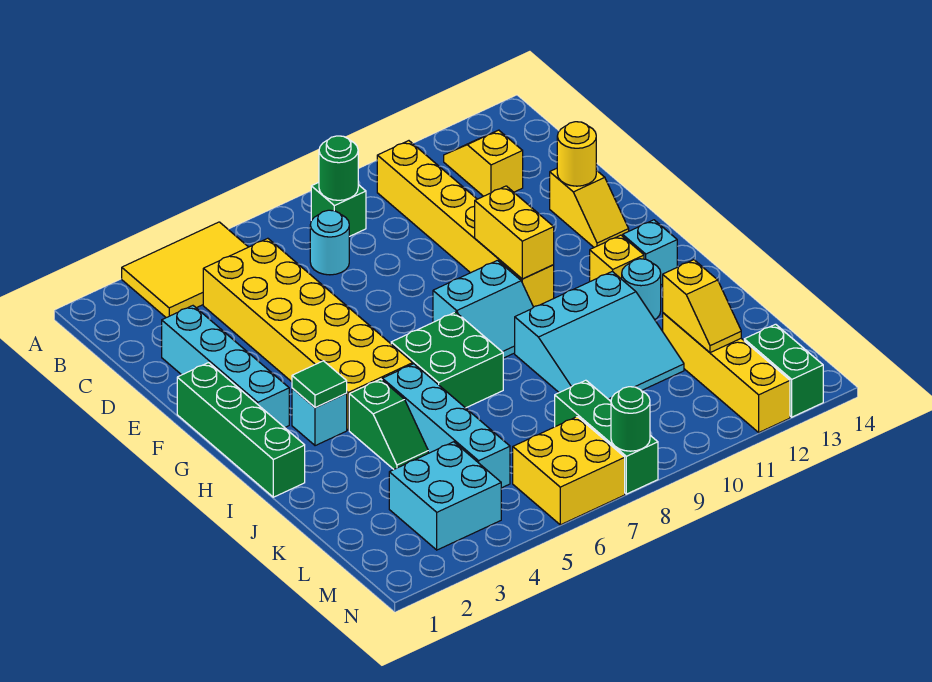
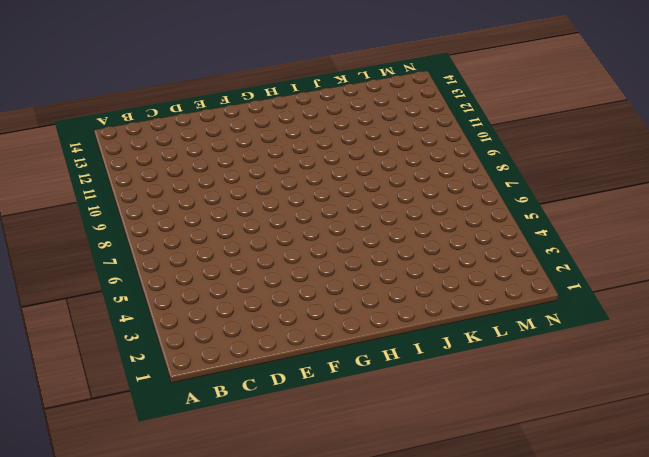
none -> yellow 2x3 tile [122,222,248,318]
none -> green 1x1 brick [311,182,366,237]
none -> yellow 1x6 brick [377,141,554,307]

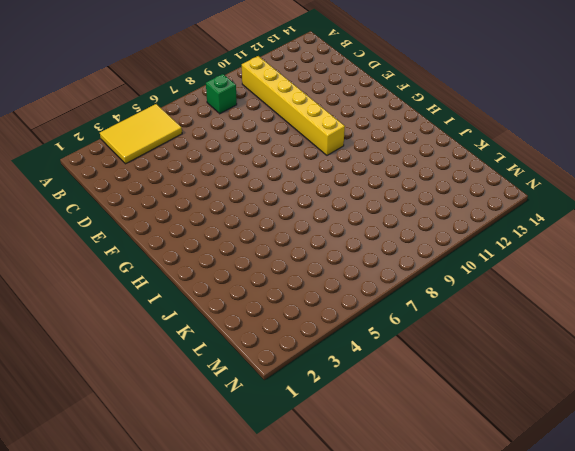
none -> yellow 1x2 slope [444,130,523,196]
none -> yellow 2x6 brick [203,238,413,430]
none -> cyan 1x1 round brick [310,210,349,275]

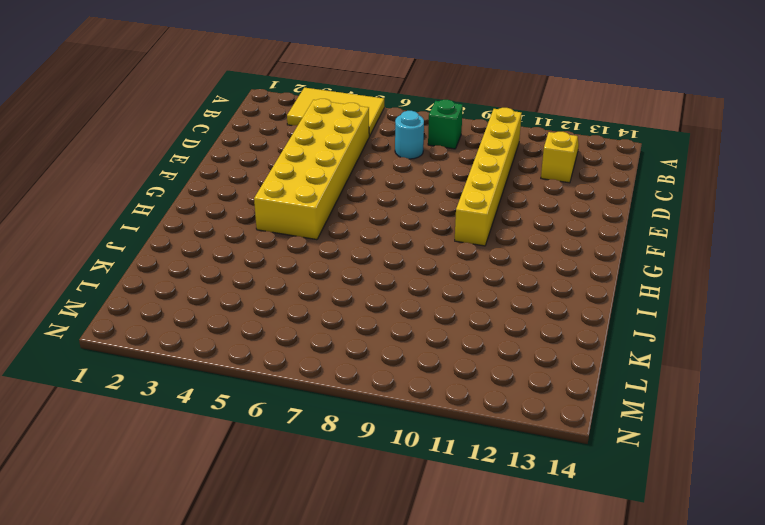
none -> cyan 1x4 brick [162,306,289,428]
none -> yellow 1x2 slope [550,168,629,247]
none -> green 1x4 brick [177,363,305,497]

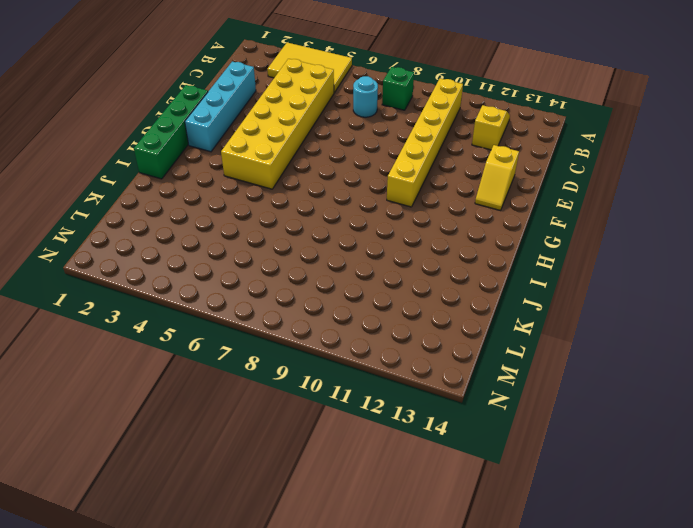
none -> cyan 2x2 slope [433,260,533,358]
none -> cyan 1x1 brick [292,388,347,446]
none -> green 2x2 brick [391,312,503,408]

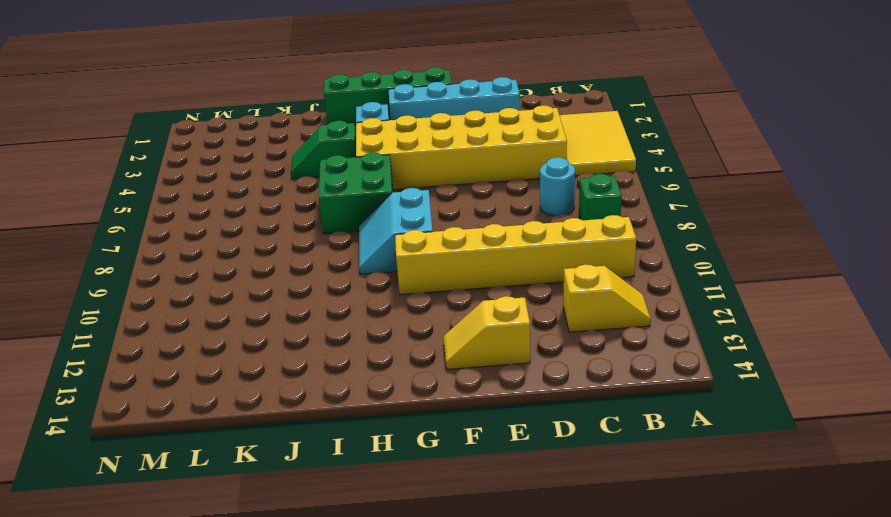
none -> yellow 1x1 brick [590,235,644,281]
none -> cyan 1x1 brick [623,220,677,285]
none -> cyan 1x4 brick [382,364,510,488]

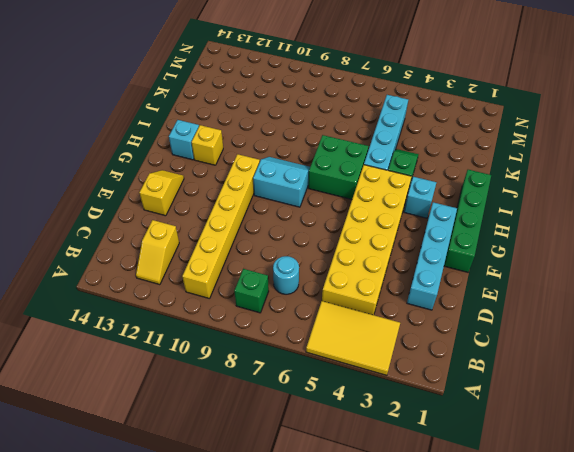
none -> cyan 3x3 slope [515,271,684,401]
none -> cyan 1x1 round brick [622,259,661,319]
none -> yellow 1x4 brick [663,313,790,432]

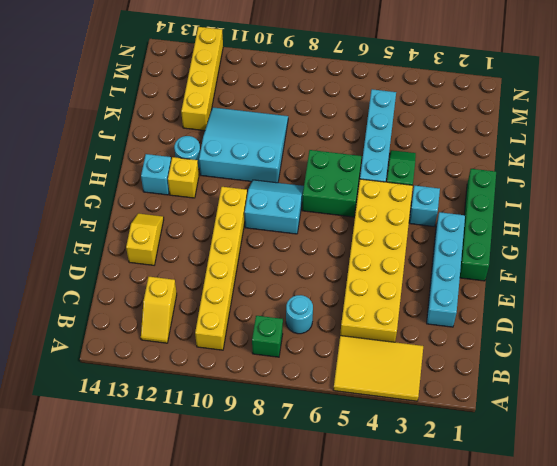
none -> cyan 2x2 brick [389,442,501,550]
none -> green 1x3 brick [555,380,658,494]
none -> yellow 2x2 brick [513,417,625,525]

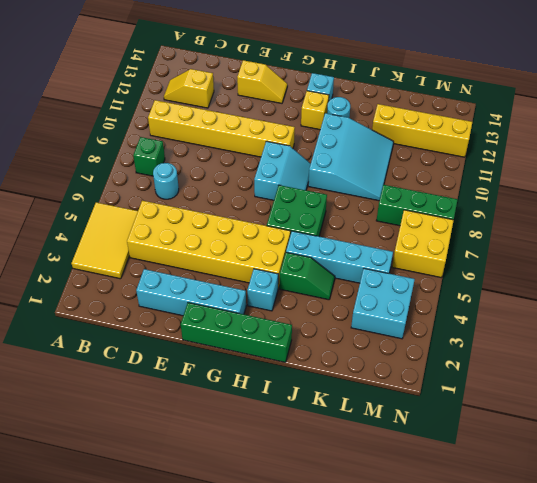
none -> green 1x2 brick [744,324,823,417]
none -> green 1x1 round brick [319,136,358,200]
none -> yellow 1x1 round brick [557,122,596,186]

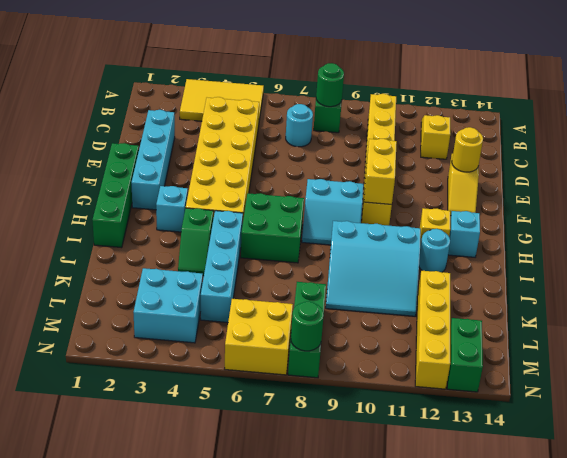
none -> green 1x1 tile [292,361,347,407]
none -> yellow 1x2 slope [663,260,741,353]

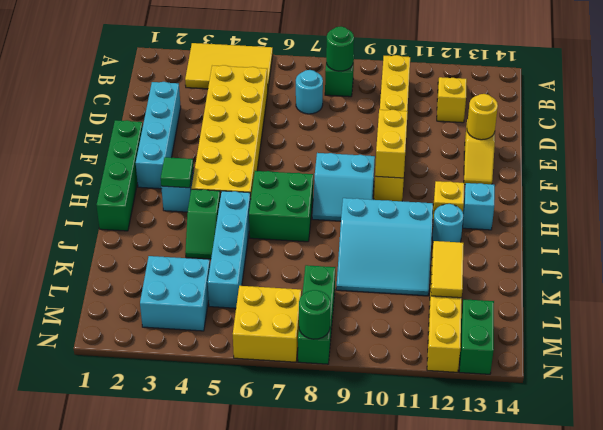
yellow 1x2 tile [431,241,464,298] -> yellow 1x2 slope [663,260,741,353]

